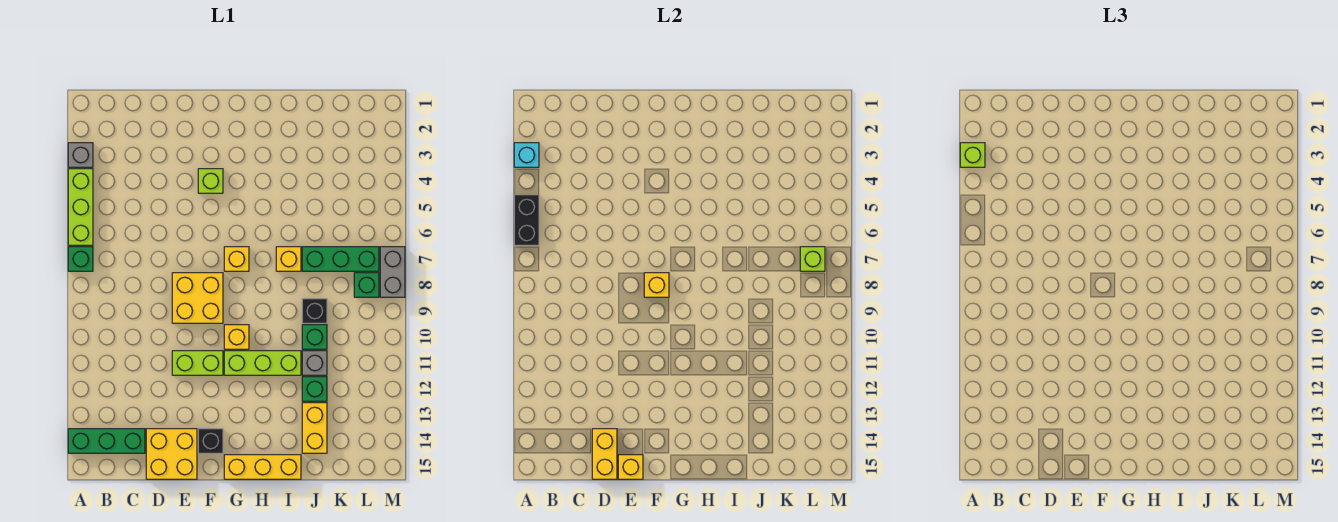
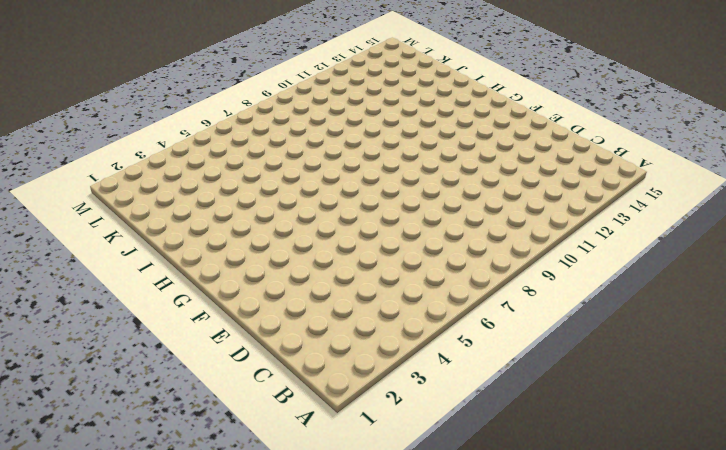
none -> grey 1x1 brick [68,143,93,167]
none -> lime 1x3 brick [68,169,93,245]
none -> green 1x1 brick [68,247,93,271]

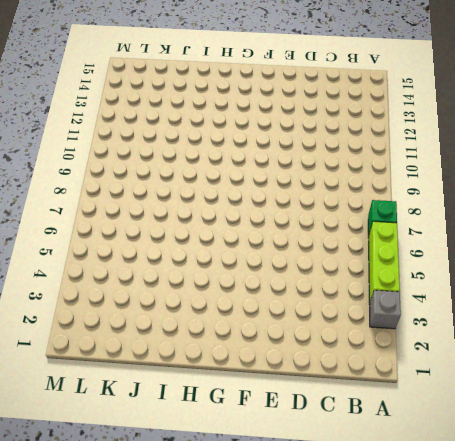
none -> green 1x3 brick [68,429,145,453]
none -> yellow 2x2 brick [146,429,197,479]
none -> yellow 2x2 brick [172,273,223,323]

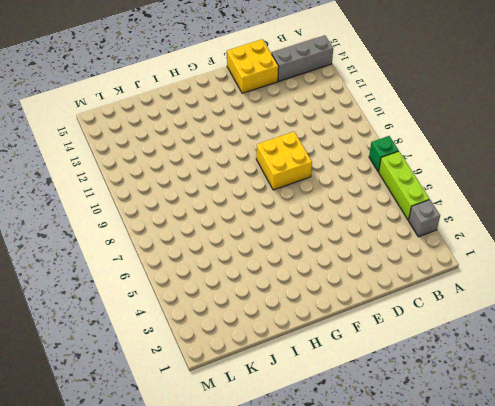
grey 1x3 brick [272,35,333,81] -> green 1x3 brick [68,429,145,453]
none -> lime 1x2 brick [172,351,223,375]
none -> lime 1x1 brick [198,169,223,193]
none -> black 1x1 brick [198,429,223,453]

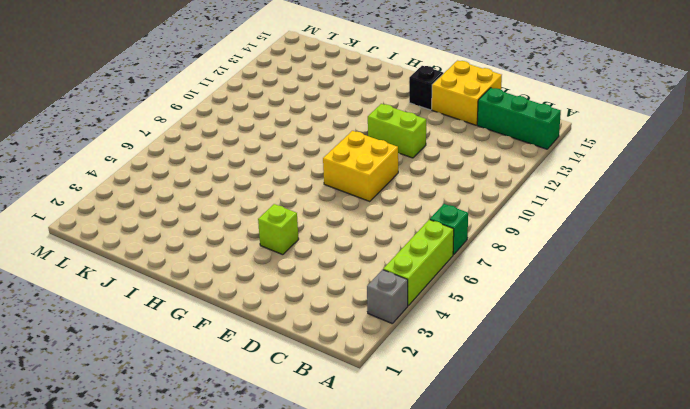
none -> yellow 1x1 brick [224,247,249,271]
none -> yellow 1x1 brick [224,325,249,349]
none -> lime 1x3 brick [224,351,301,375]

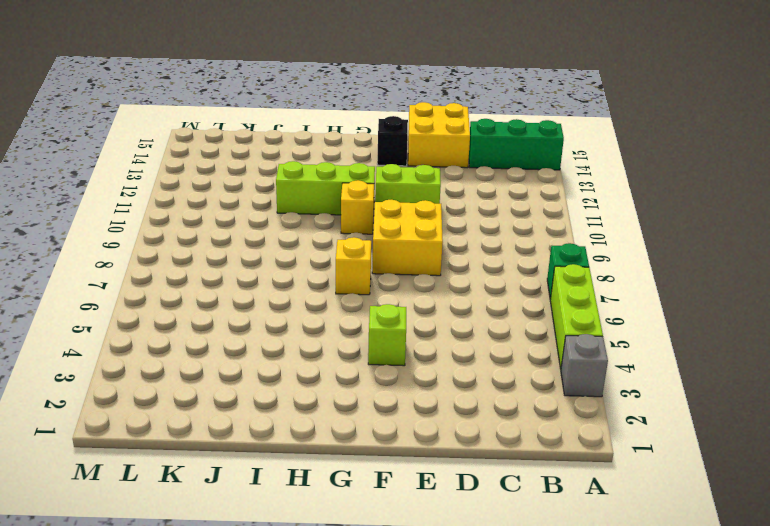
none -> yellow 1x3 brick [224,455,301,479]
none -> yellow 1x1 brick [276,247,301,271]
none -> green 1x3 brick [302,247,379,271]

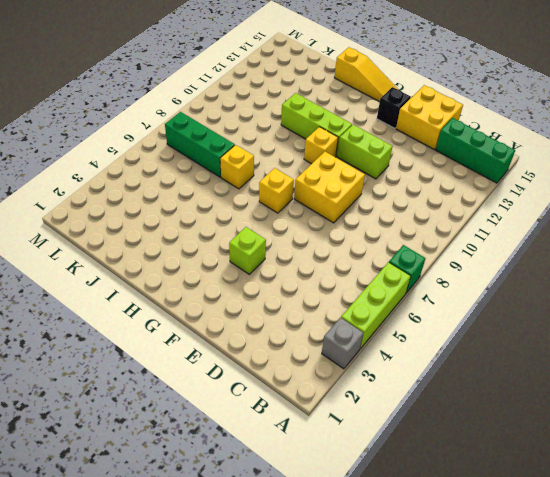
yellow 1x3 slope [334,47,399,102] -> yellow 1x3 brick [224,455,301,479]
none -> black 1x1 brick [302,299,327,323]
none -> green 1x1 brick [302,325,327,349]
none -> grey 1x1 brick [302,351,327,375]

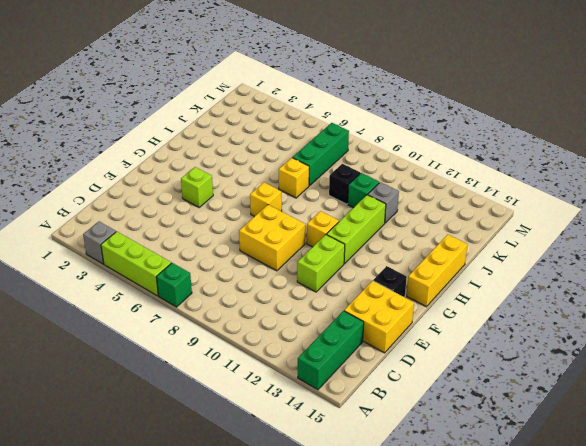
none -> green 1x1 brick [302,377,327,401]
none -> yellow 1x2 brick [302,403,327,453]
none -> green 1x1 brick [354,273,379,297]

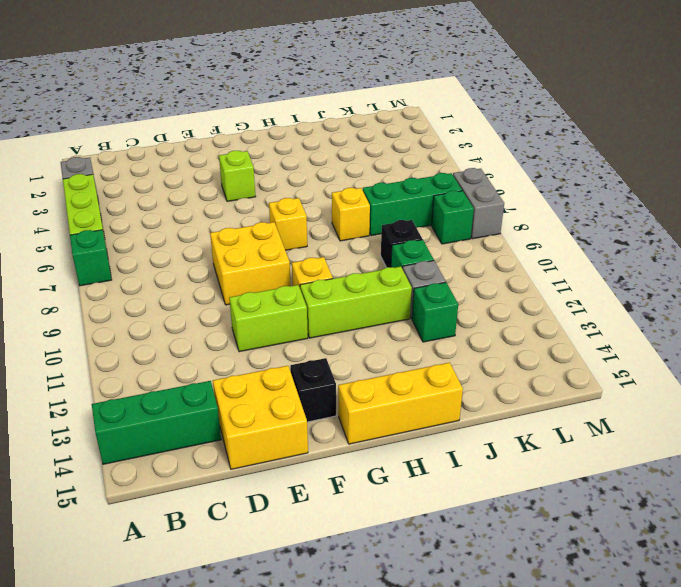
none -> yellow 1x2 brick [302,403,327,453]
none -> cyan 1x1 brick [514,143,539,167]
none -> black 1x2 brick [514,195,539,245]

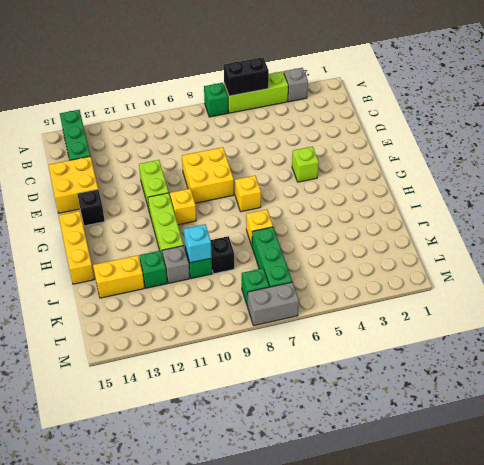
cyan 1x1 brick [184,224,212,263] -> cyan 1x1 brick moved to [514,143,539,167]
none -> yellow 1x2 brick [592,429,617,479]
none -> yellow 1x1 brick [618,455,643,479]
none -> yellow 1x1 brick [644,273,669,297]

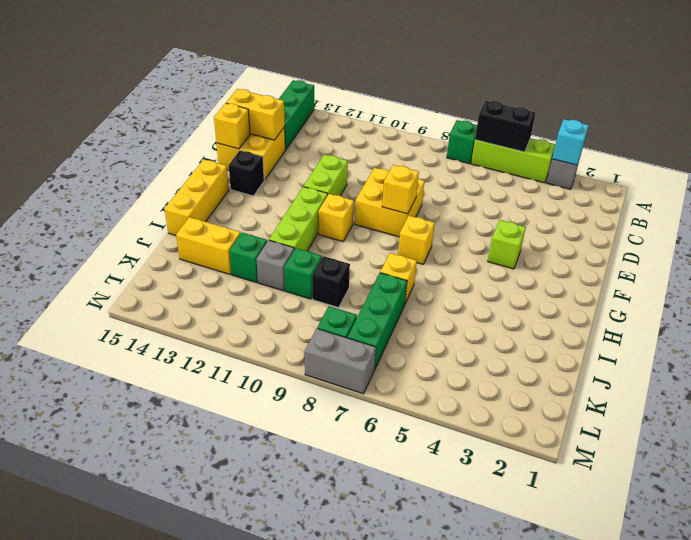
none -> lime 1x1 brick [800,247,825,271]
none -> lime 1x1 brick [960,143,985,167]

